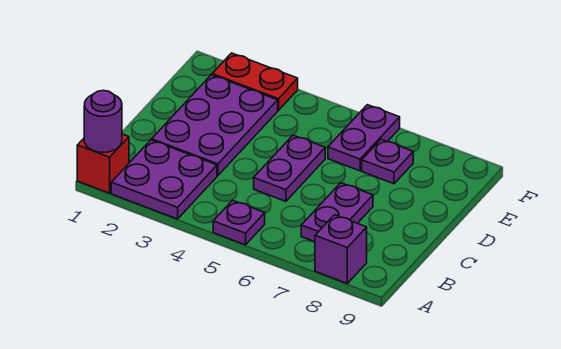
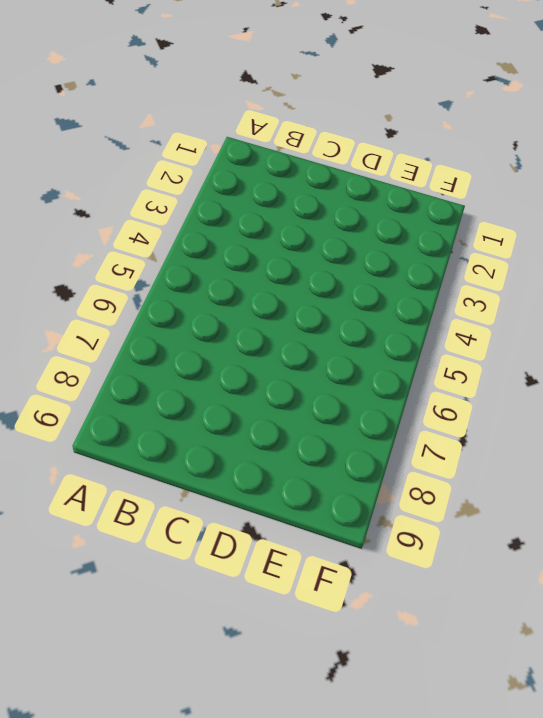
none -> red 1x1 brick [77,134,129,193]
none -> purple 2x2 plate [111,140,217,219]

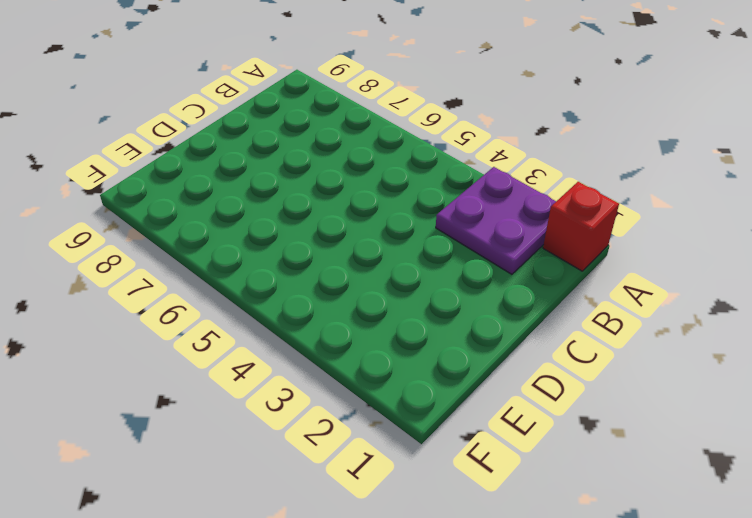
none -> purple 1x1 plate [213,200,265,245]
none -> purple 1x1 brick [315,215,367,283]

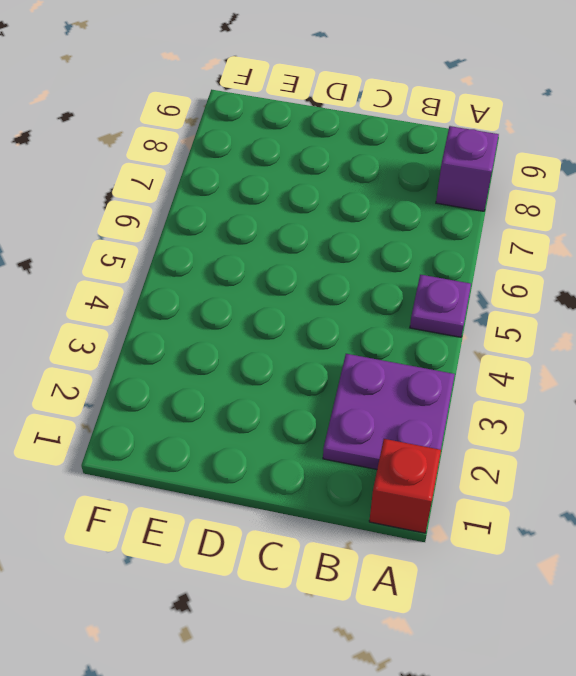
none -> purple 1x2 plate [301,183,373,242]
none -> purple 2x3 plate [152,75,278,176]

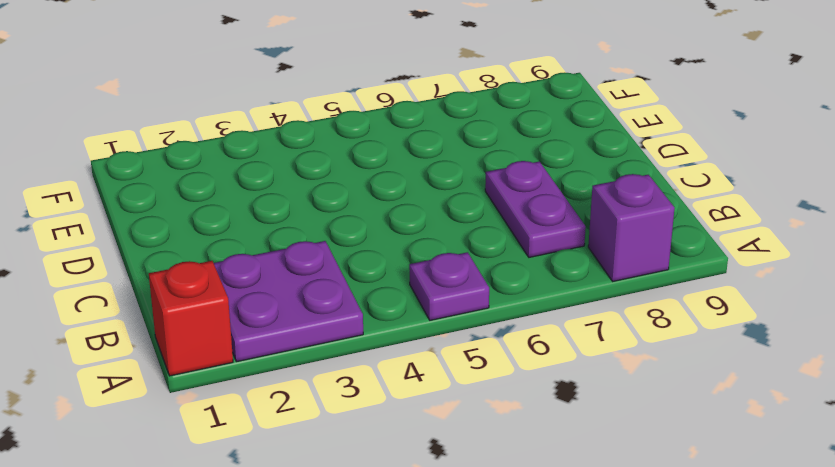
none -> purple 2x3 plate [152,75,278,176]
none -> purple 1x2 plate [254,135,325,201]

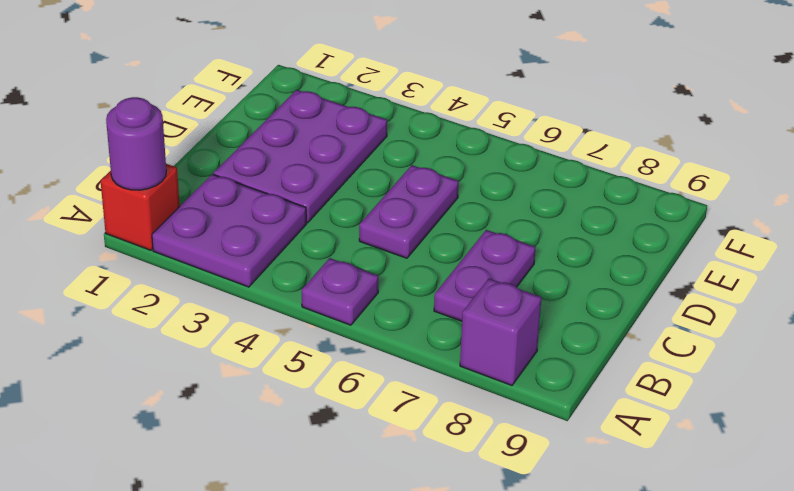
none -> purple 1x2 plate [328,105,400,171]
none -> purple 1x1 plate [362,139,413,184]

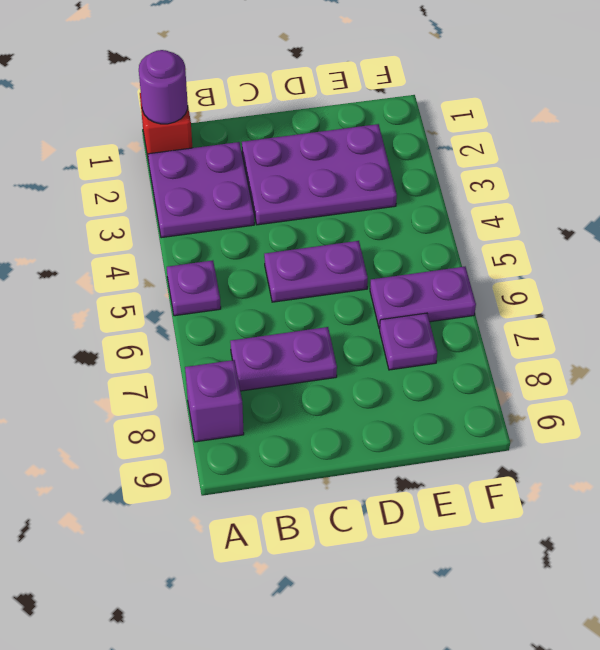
none -> red 1x2 plate [212,53,298,110]

